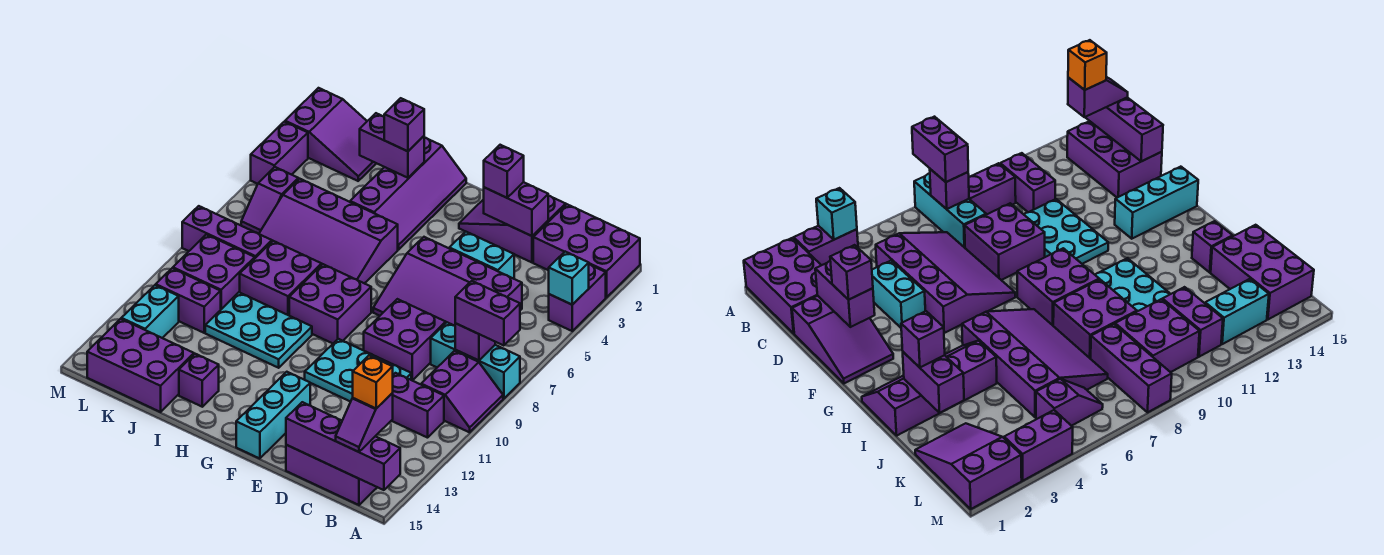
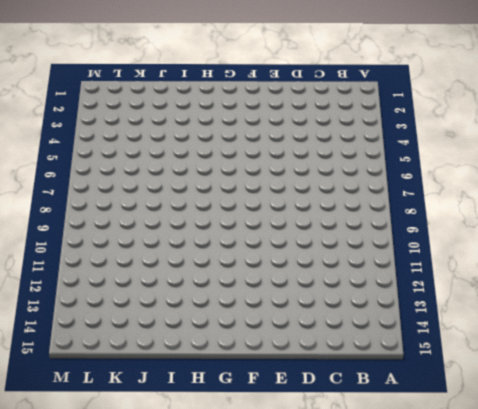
none -> purple 2x3 brick [533,204,640,297]
none -> purple 1x2 brick [549,265,606,331]
none -> cyan 1x3 brick [431,322,520,399]
none -> purple 2x2 slope [421,351,503,432]

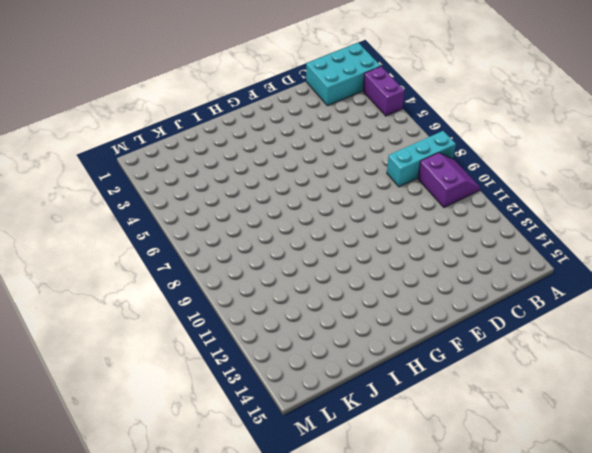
cyan 2x3 brick [306,43,381,106] -> purple 2x3 brick [533,204,640,297]
none -> purple 1x2 brick [391,373,444,438]
none -> purple 2x3 brick [286,445,377,505]
none -> purple 3x4 slope [373,237,522,326]
none -> purple 2x3 slope [459,196,566,262]

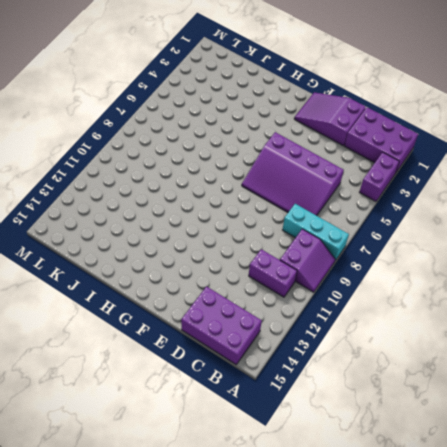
none -> cyan 1x2 brick [449,232,514,279]
none -> purple 2x2 brick [364,299,446,381]
none -> cyan 2x3 plate [305,339,411,402]
none -> cyan 1x3 brick [236,372,310,459]

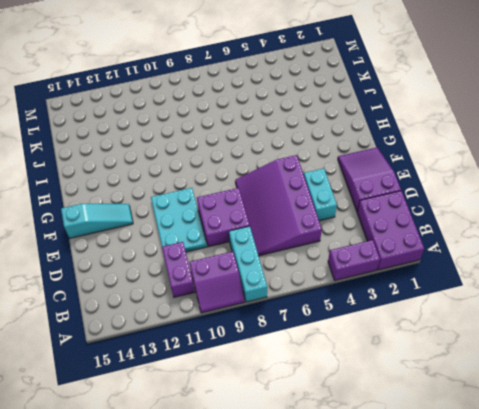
cyan 1x3 slope [61,204,133,238] -> cyan 1x3 brick [236,372,310,459]
none -> purple 2x3 brick [286,445,377,505]
none -> purple 2x2 brick [289,264,371,343]
none -> purple 2x4 slope [350,138,466,250]
none -> purple 3x4 slope [259,179,398,283]

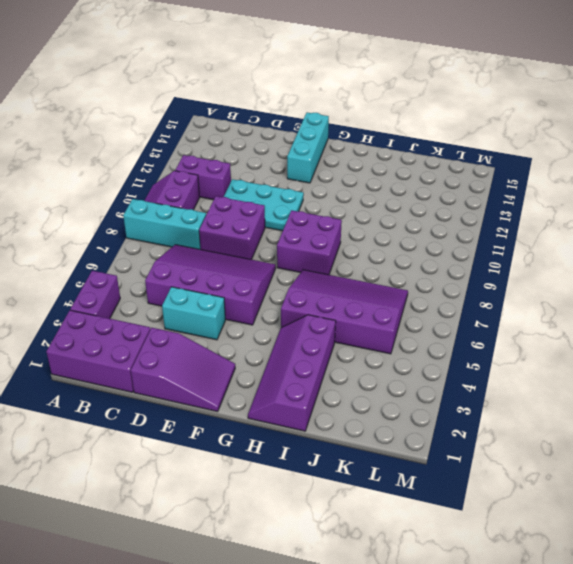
none -> purple 2x3 brick [286,445,377,505]
none -> cyan 2x3 plate [205,292,312,368]
none -> purple 2x2 brick [240,241,322,315]
none -> purple 1x1 brick [179,354,219,407]

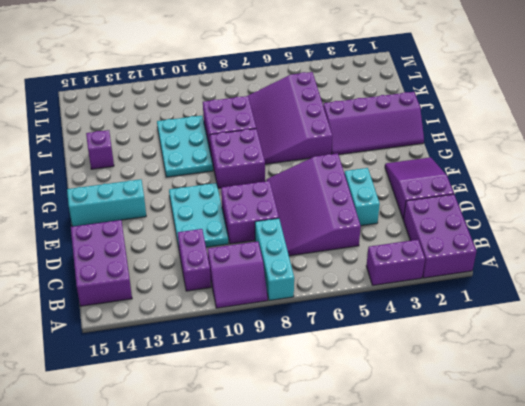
none -> purple 2x3 brick [87,319,194,412]
none -> purple 2x3 slope [285,88,376,181]
none -> purple 1x3 brick [182,206,272,258]
none -> purple 2x2 brick [173,234,255,309]

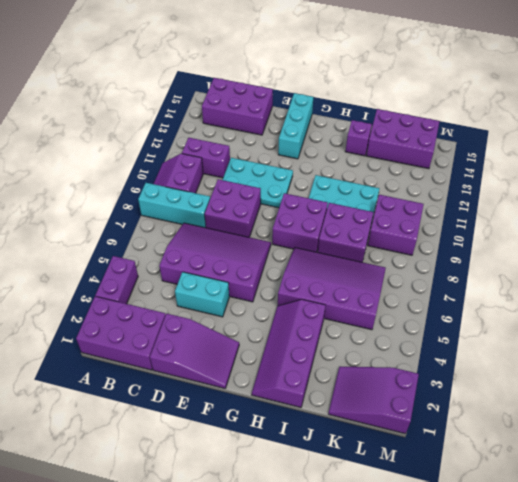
none -> purple 1x3 brick [182,206,272,258]
none -> purple 1x2 brick [156,268,221,333]
none -> purple 1x2 slope [241,167,298,234]
none -> cyan 1x2 brick [121,285,179,338]

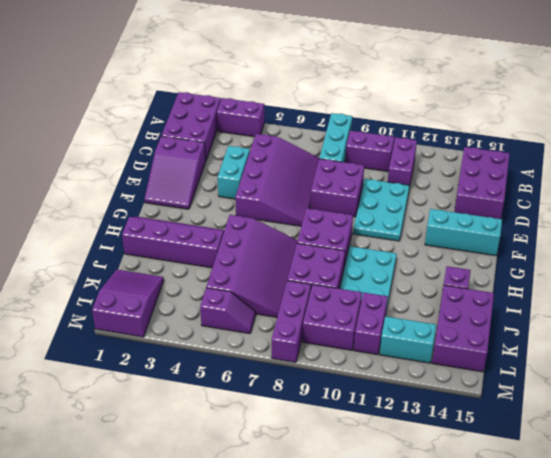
none -> purple 1x2 brick [251,122,308,184]
none -> cyan 1x1 brick [549,252,589,305]
none -> purple 1x4 brick [286,402,400,490]
none -> purple 1x1 brick [455,323,495,361]

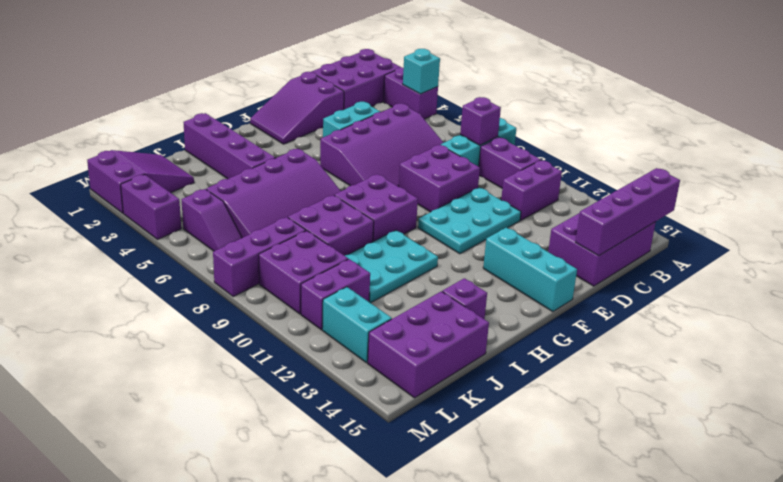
none -> purple 1x2 brick [484,182,548,236]
none -> purple 1x2 brick [360,113,424,178]
none -> purple 1x2 brick [455,281,520,346]
none -> purple 1x2 slope [336,393,393,452]

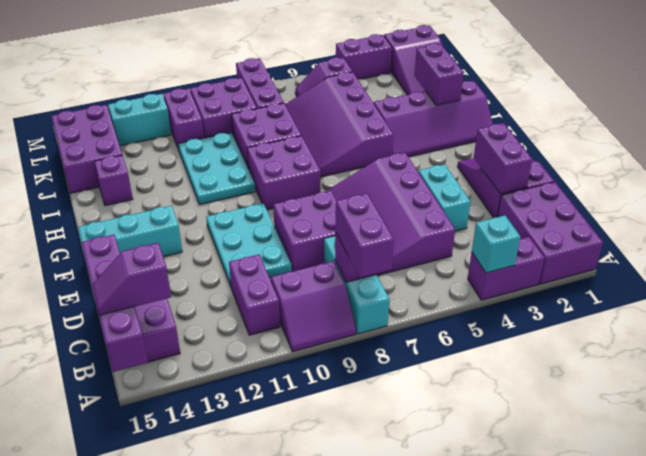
none -> purple 1x1 brick [484,145,524,198]
none -> purple 1x1 brick [384,98,424,151]
none -> orange 1x1 brick [353,356,393,409]

